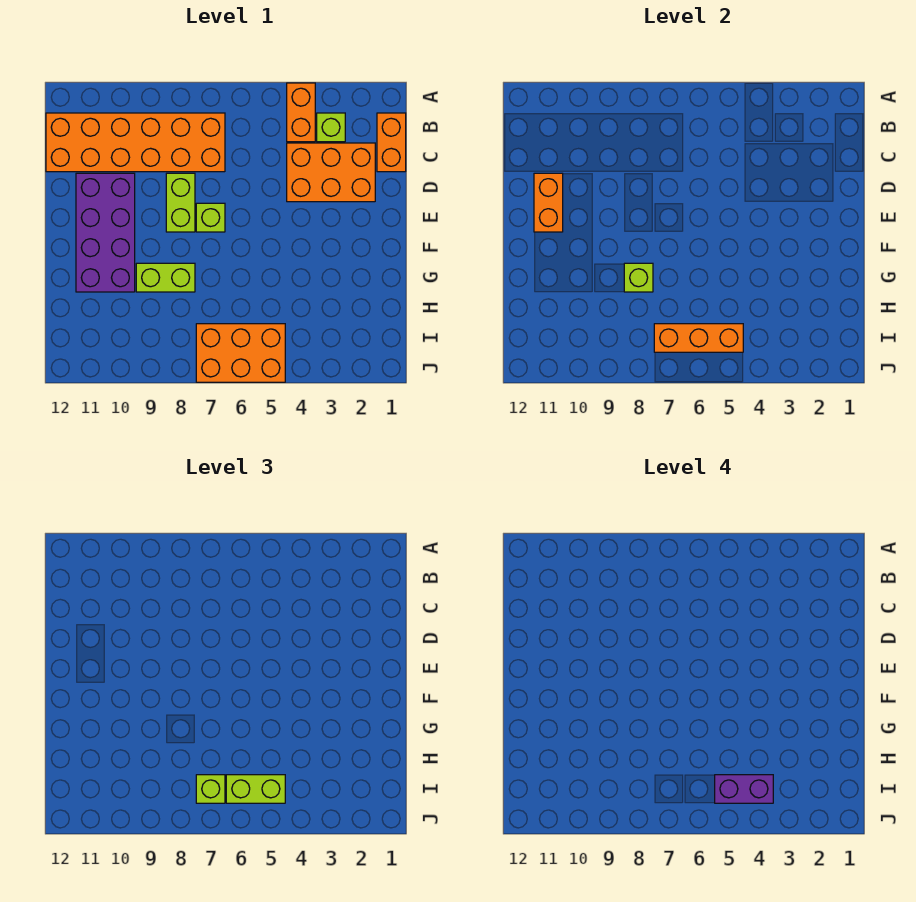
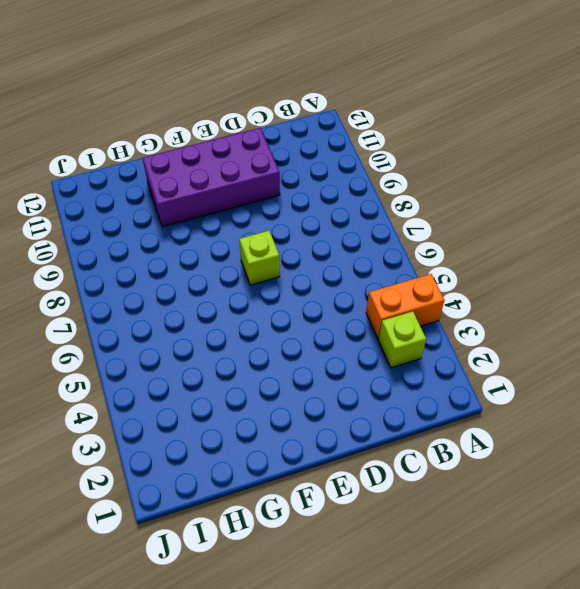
none -> orange 1x2 brick [377,113,406,172]
none -> orange 2x6 brick [46,113,225,172]
none -> orange 2x3 brick [287,143,375,202]

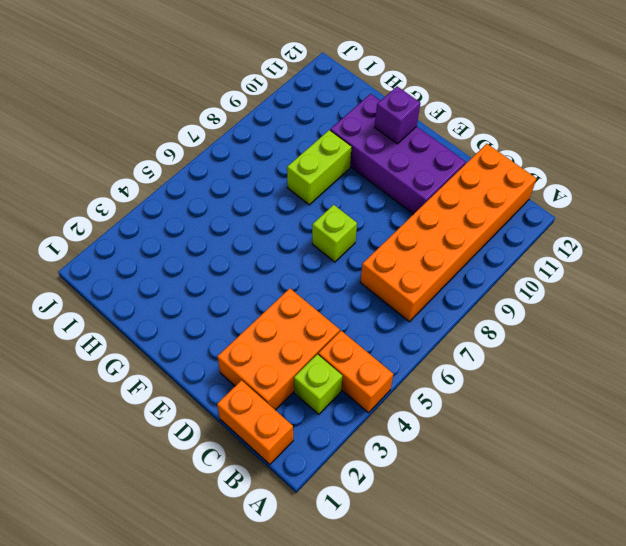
purple 1x1 brick [375,86,420,144] -> none
none -> lime 1x2 brick [166,173,195,232]
none -> orange 2x3 brick [196,324,285,382]
none -> orange 1x2 brick [534,173,563,232]

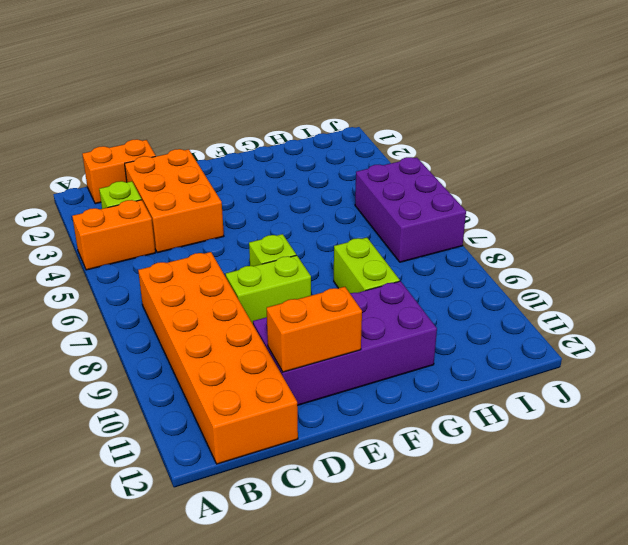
purple 2x3 brick [355,157,466,262] -> orange 2x3 brick [196,324,285,382]
none -> lime 1x1 brick [624,263,653,292]
none -> orange 1x3 brick [654,324,743,352]
none -> lime 1x2 brick [226,775,285,803]

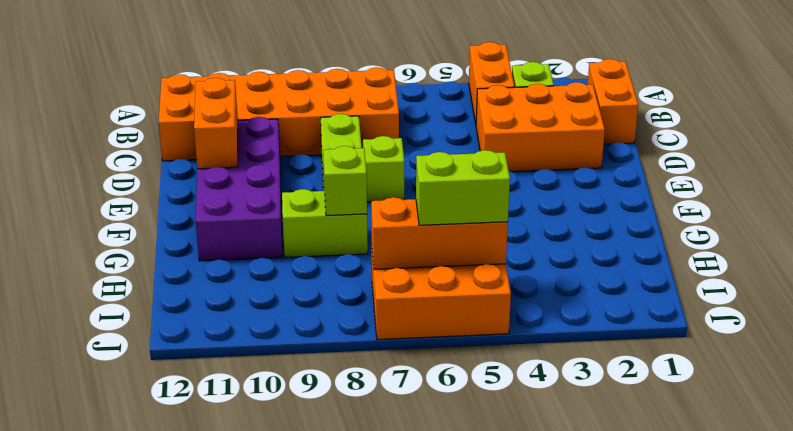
none -> lime 1x1 brick [196,775,225,803]
none -> purple 1x2 brick [715,775,773,803]

